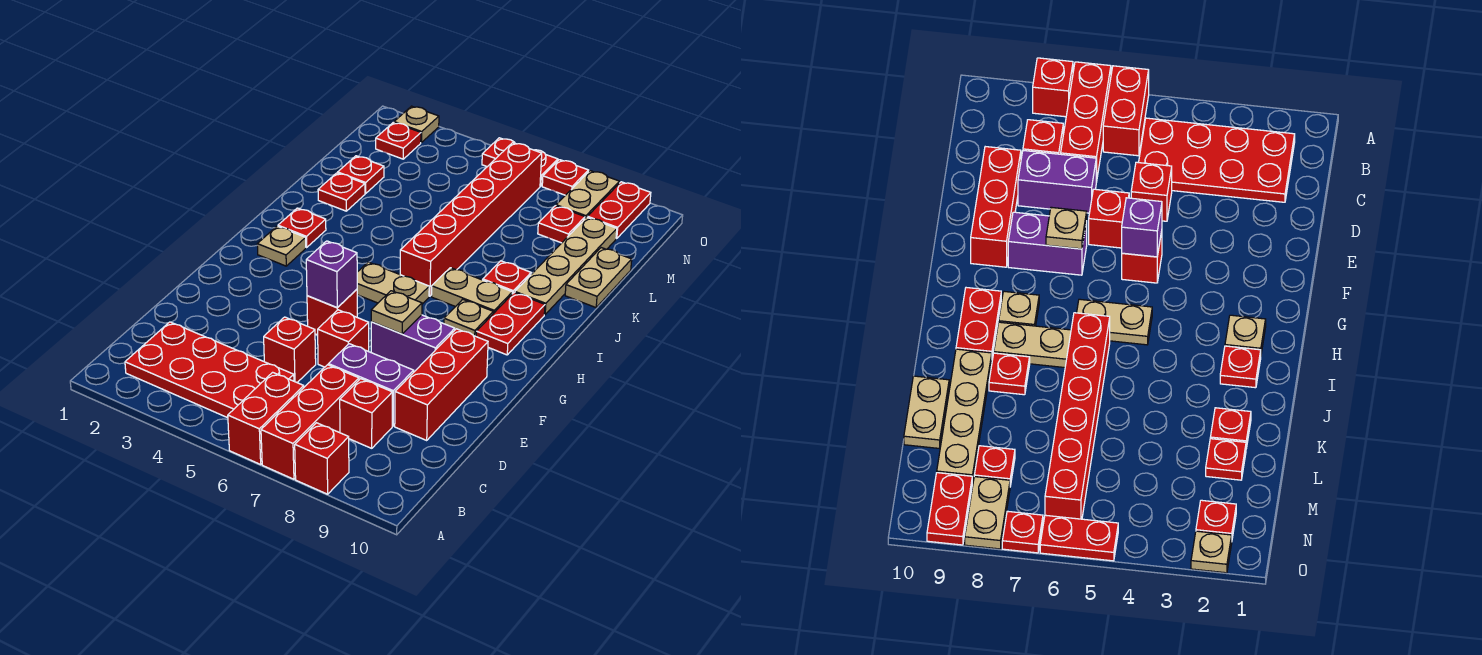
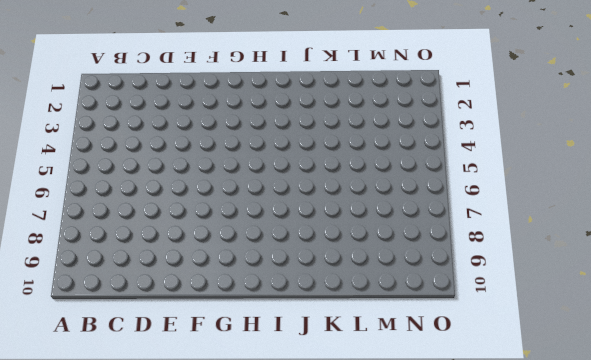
none -> red 1x2 brick [228,372,304,464]
none -> red 1x3 brick [261,365,359,479]
none -> red 1x1 brick [295,423,349,494]
none -> red 2x4 plate [125,322,294,418]

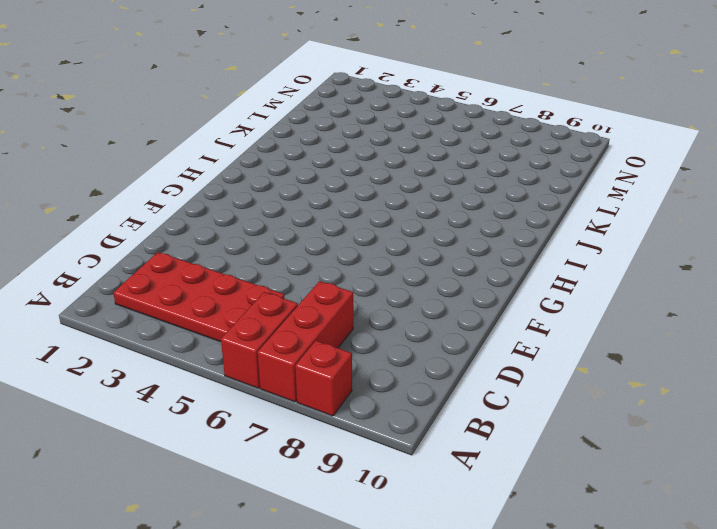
none -> red 1x1 brick [340,379,392,448]
none -> red 1x1 brick [264,317,316,382]
none -> purple 1x2 brick [328,344,414,426]
none -> red 1x3 brick [395,329,488,440]

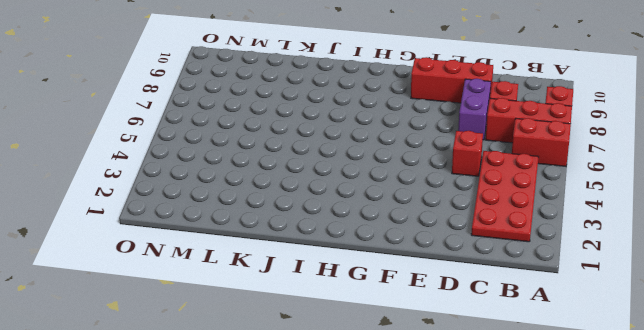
none -> red 1x1 brick [318,310,369,367]
none -> red 1x1 brick [307,289,357,335]
none -> purple 1x2 brick [371,315,455,372]
none -> tan 1x1 plate [257,226,306,266]

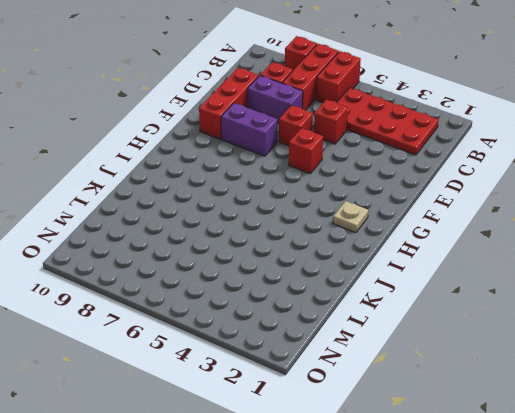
none -> tan 1x2 plate [357,262,429,304]
none -> tan 1x1 plate [444,299,493,336]
none -> red 1x2 plate [476,293,545,355]
none -> red 1x1 plate [278,208,326,247]

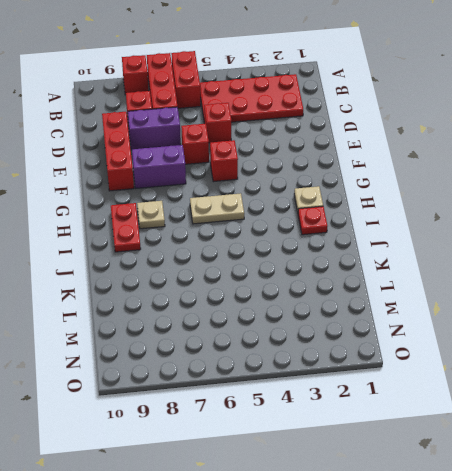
none -> red 1x6 brick [400,143,542,296]
none -> tan 1x2 plate [432,268,512,314]
none -> red 1x1 plate [483,261,531,294]
none -> tan 1x4 plate [515,217,617,315]

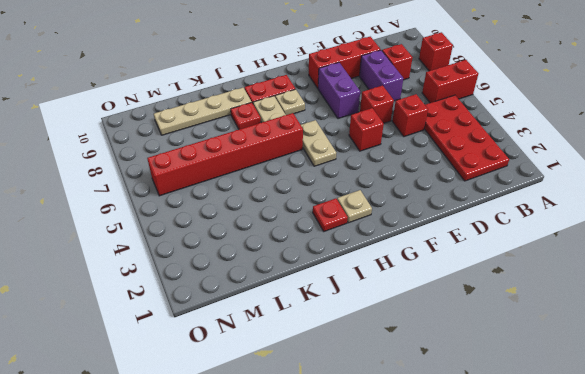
none -> red 1x3 brick [261,365,359,479]
none -> red 1x1 plate [318,173,365,211]
none -> tan 1x2 plate [565,248,632,308]
none -> red 1x1 plate [338,156,384,193]

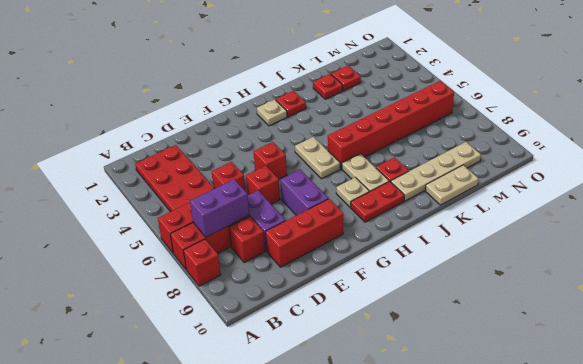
purple 1x2 brick [190,179,249,237] -> none
none -> red 1x1 plate [538,206,585,243]
none -> red 1x1 plate [376,122,421,159]
none -> tan 1x2 plate [556,171,619,218]
none -> red 1x2 plate [587,182,651,239]

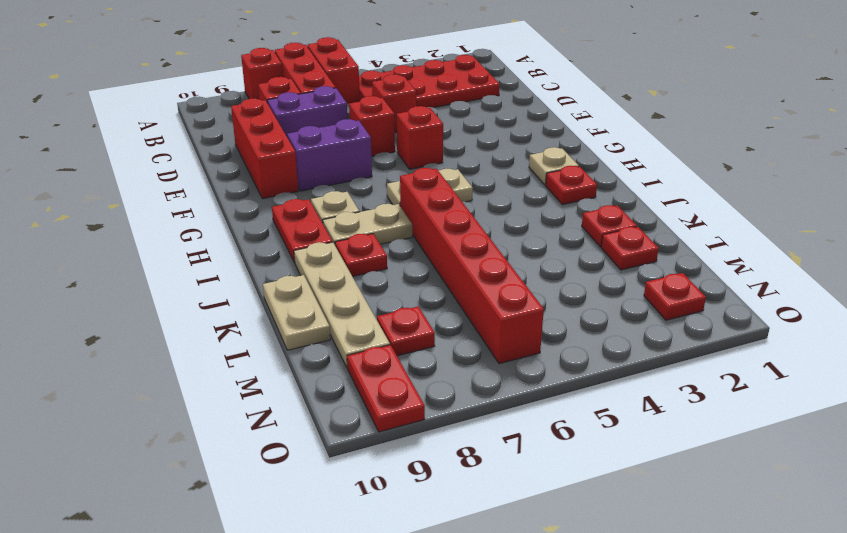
none -> tan 1x2 plate [556,171,619,218]
none -> tan 1x1 plate [394,106,439,142]
none -> red 1x2 plate [482,138,558,186]
none -> red 1x1 plate [542,160,589,195]

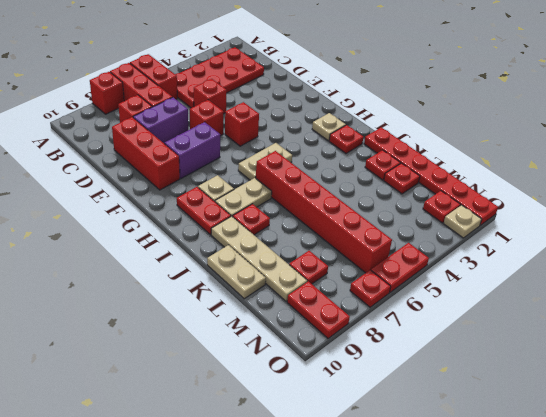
red 1x6 plate [364,127,498,225] -> none
none -> tan 1x2 plate [556,171,619,218]
none -> purple 1x1 brick [306,241,357,308]
none -> tan 1x1 plate [371,291,422,334]

